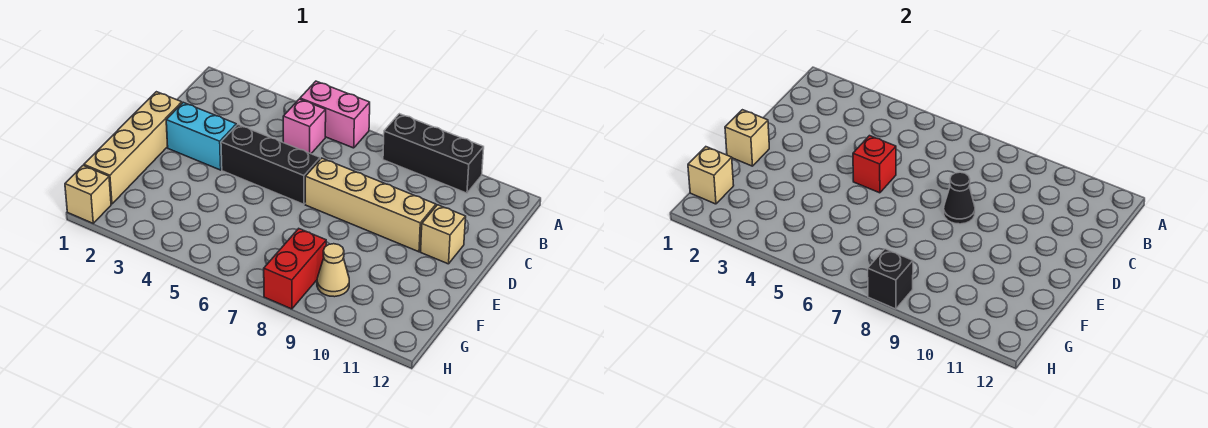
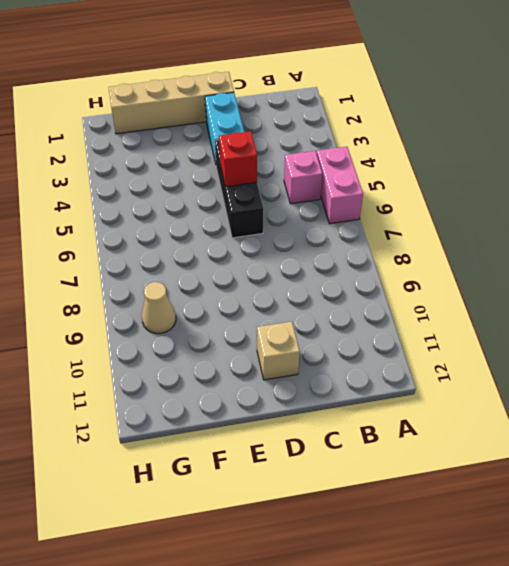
none -> black 1x3 brick [383,114,484,193]
none -> tan 1x4 brick [305,158,436,252]
none -> red 1x2 brick [264,229,326,309]

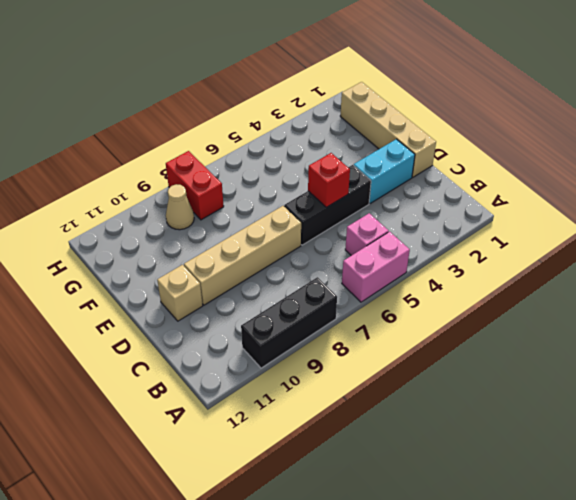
none -> tan 1x1 brick [65,166,111,223]
none -> black 1x1 cone [944,172,975,224]
none -> tan 1x1 brick [725,110,769,166]

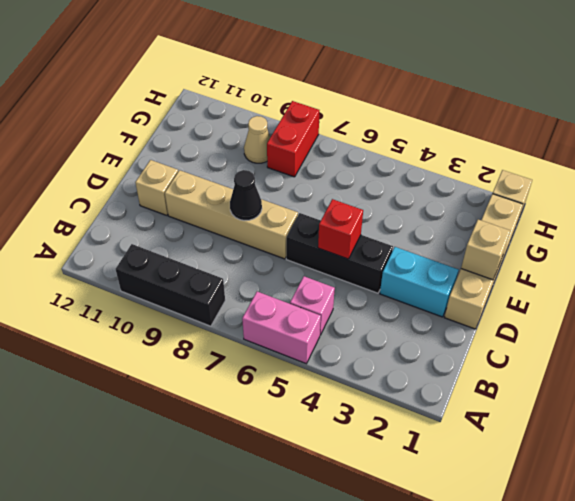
none -> tan 1x1 brick [688,147,734,204]
none -> black 1x1 brick [868,249,913,309]

